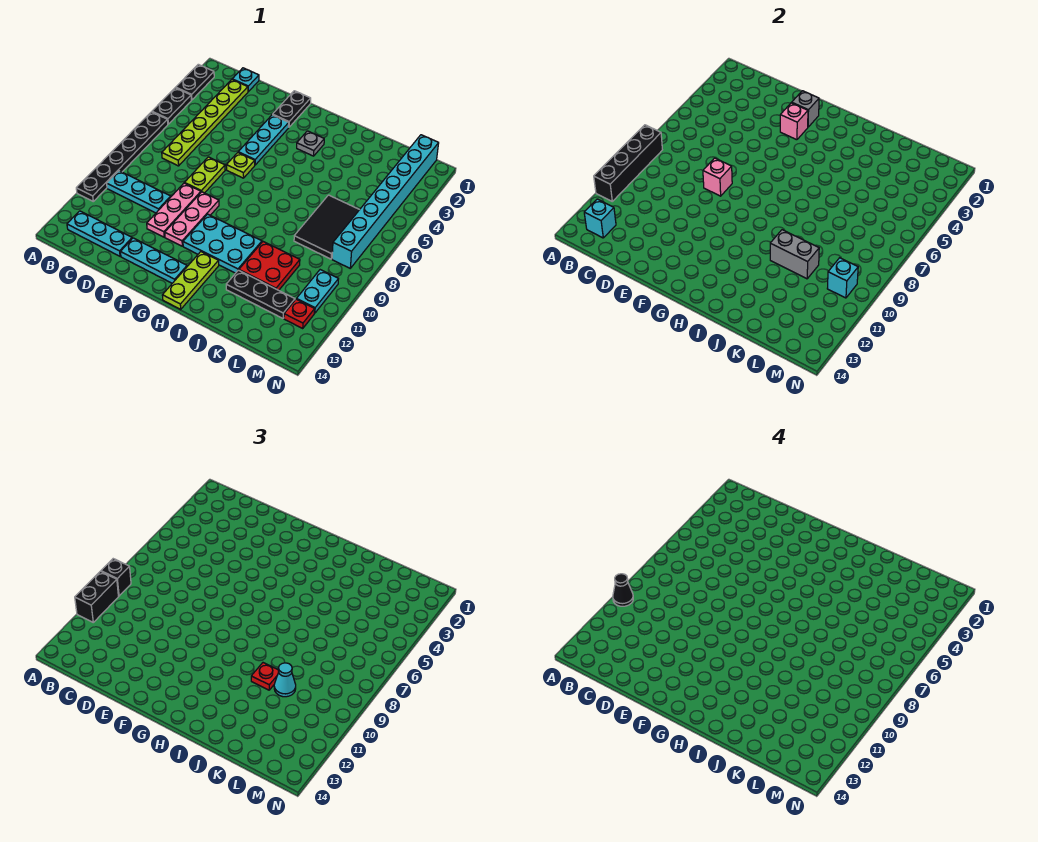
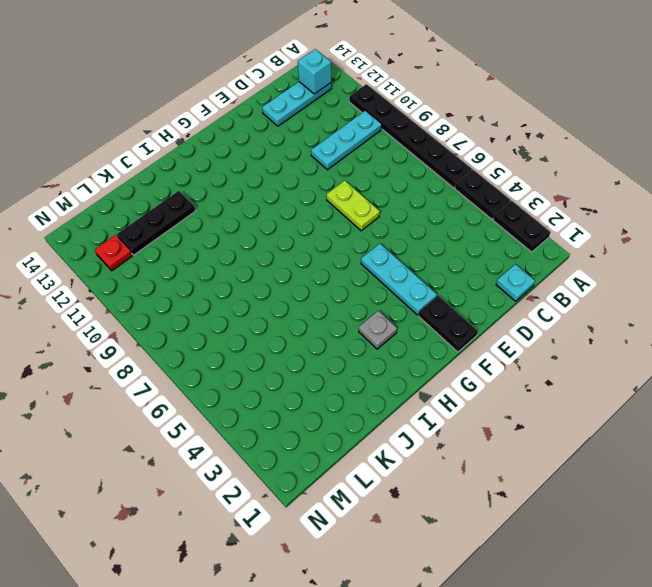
none -> lime 1x6 plate [162,80,248,166]
none -> pink 1x3 plate [147,183,201,237]
none -> cyan 1x3 plate [121,238,187,283]
none -> lime 1x1 plate [226,153,255,178]

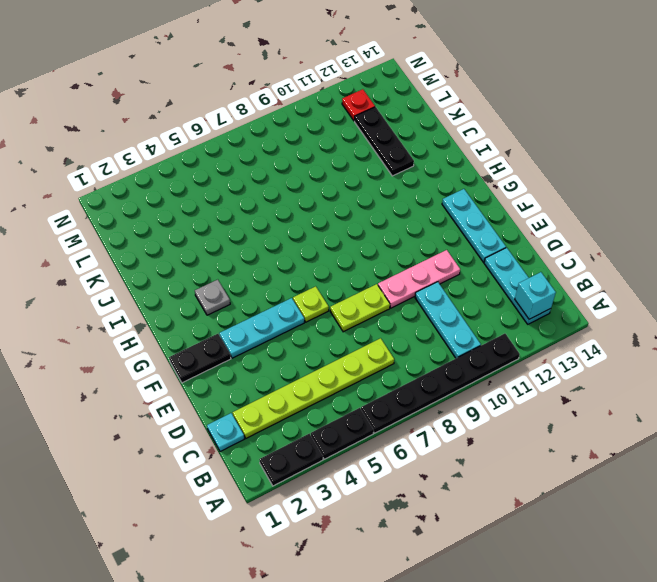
none -> pink 1x3 plate [165,192,219,246]
none -> cyan 2x3 plate [183,214,262,273]
none -> lime 1x3 plate [162,252,219,309]
none -> red 2x2 plate [239,242,300,290]

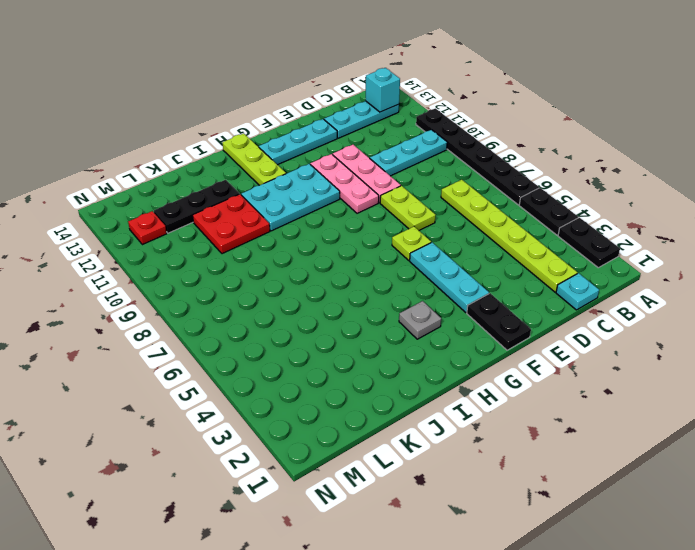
none -> black 2x3 tile [294,195,359,259]
none -> cyan 1x8 brick [332,135,439,268]
none -> cyan 1x2 plate [297,270,338,313]
none -> black 1x4 brick [594,125,662,201]

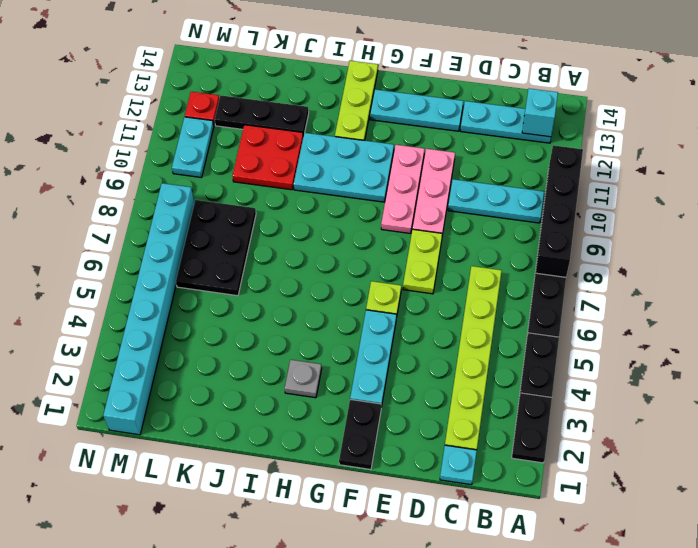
black 2x3 plate [176,200,256,296] -> black 2x3 tile [294,195,359,259]
none -> pink 1x1 brick [703,158,732,196]
none -> grey 1x1 brick [792,91,819,127]
none -> pink 1x1 brick [780,103,808,140]
none -> grey 1x2 brick [770,230,819,279]

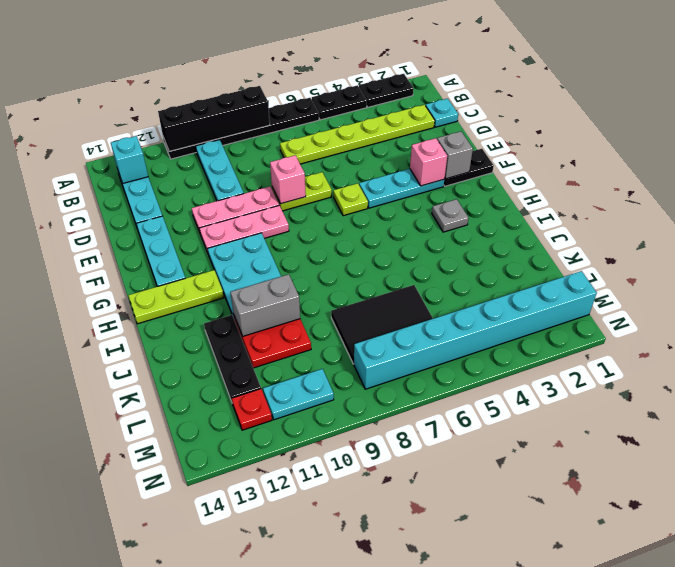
grey 1x2 brick [231,274,300,336] -> grey 1x2 brick turned to [770,230,819,279]
none -> cyan 1x1 brick [827,258,858,298]
none -> black 1x1 brick [101,559,131,596]
none -> black 1x2 brick [75,571,118,622]
none -> red 1x1 plate [251,663,279,690]

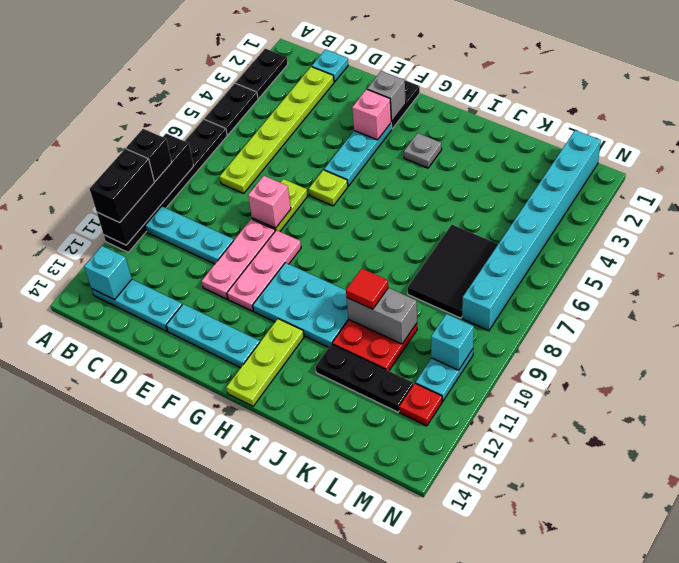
red 1x1 tile [346,269,388,309] -> red 1x1 plate [251,663,279,690]
none -> cyan 1x1 cone [274,663,296,697]
none -> black 1x1 cone [613,574,633,606]

